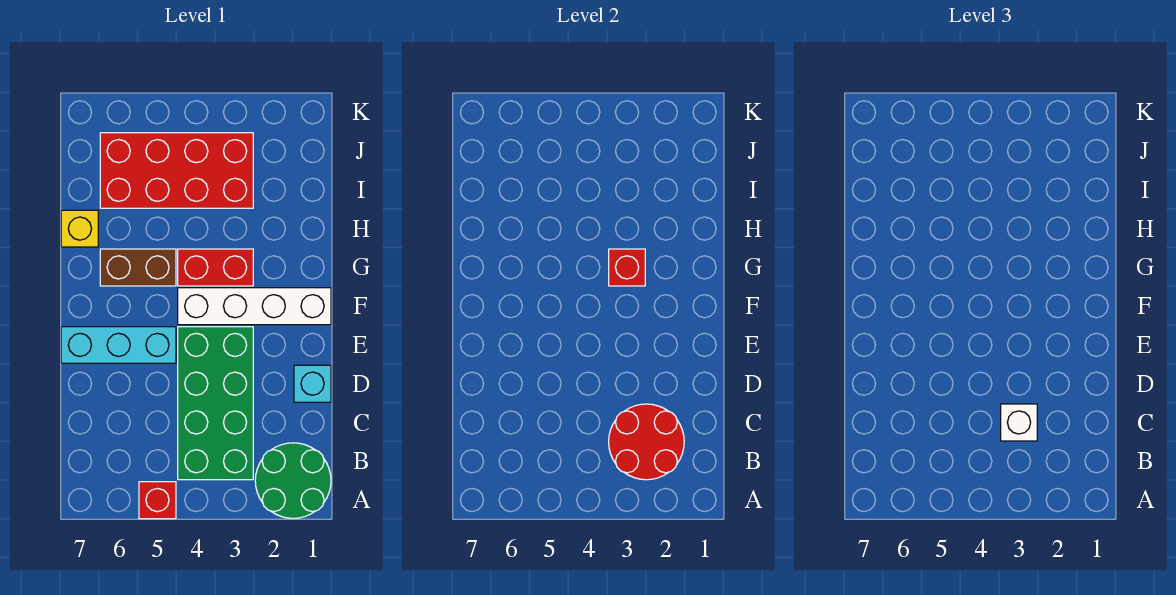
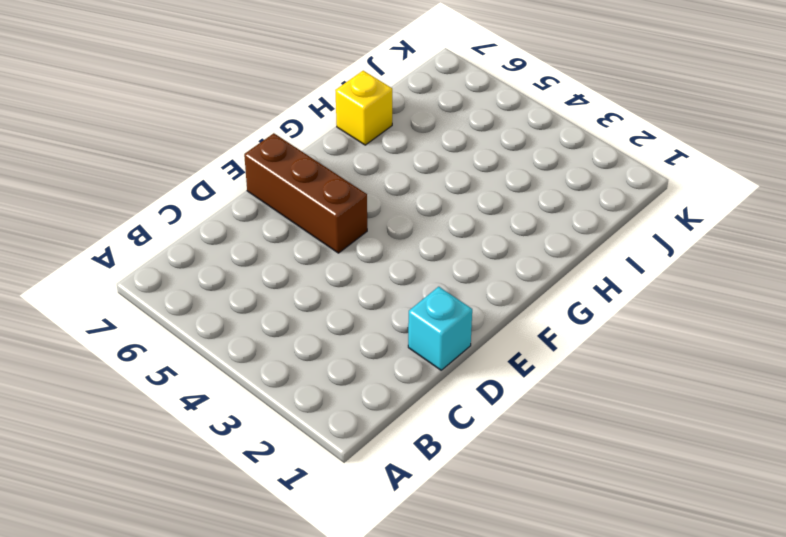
brown 1x3 brick [244,133,367,253] -> cyan 1x3 brick [61,327,176,363]
none -> green 2x2 round brick [255,443,331,518]
none -> red 1x1 brick [139,482,176,519]
none -> green 2x4 brick [178,327,253,480]

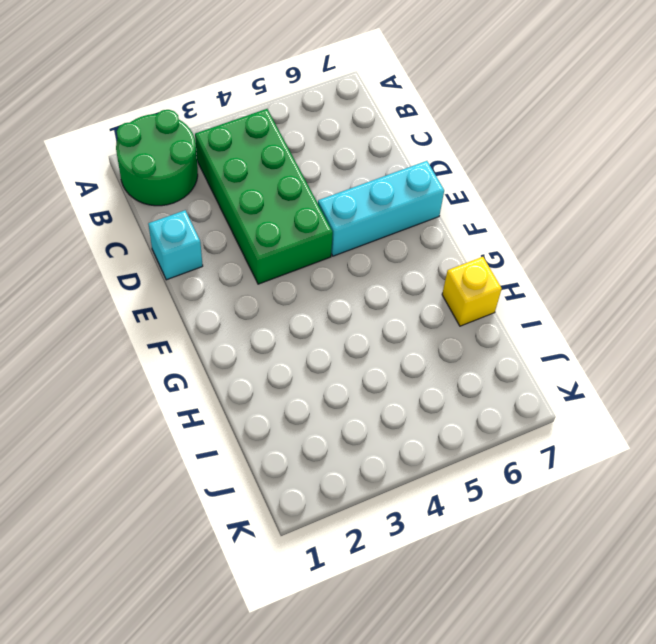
none -> red 1x1 brick [139,482,176,519]
none -> white 1x4 brick [178,288,331,325]
none -> red 1x2 brick [178,249,253,286]

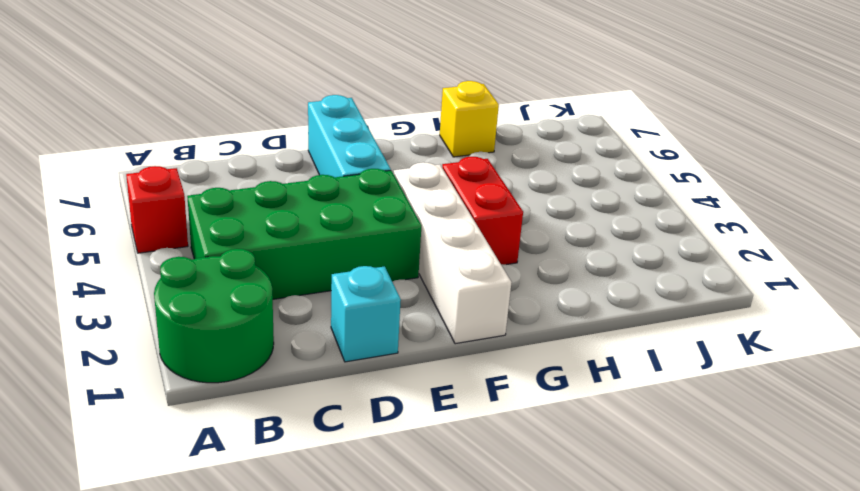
none -> brown 1x2 brick [100,249,176,286]
none -> red 2x4 brick [100,133,253,208]
none -> red 2x2 round brick [609,404,684,480]

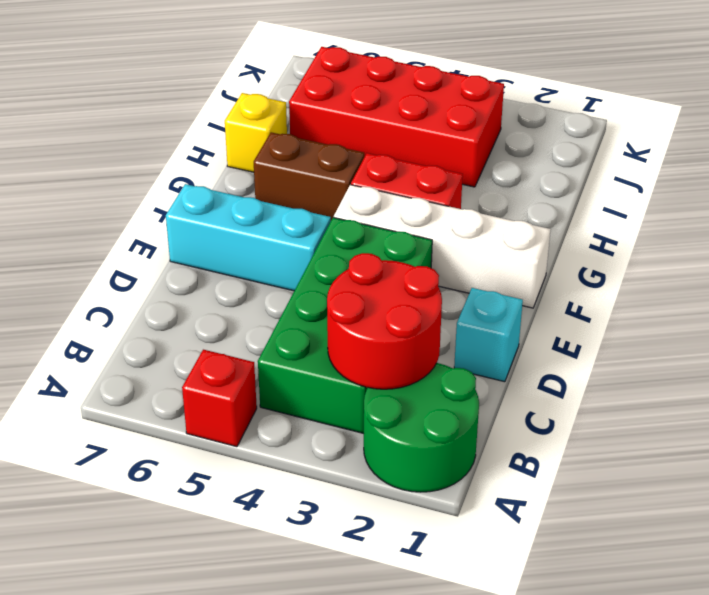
none -> red 1x1 brick [609,249,645,286]
none -> white 1x1 brick [1001,404,1037,441]

